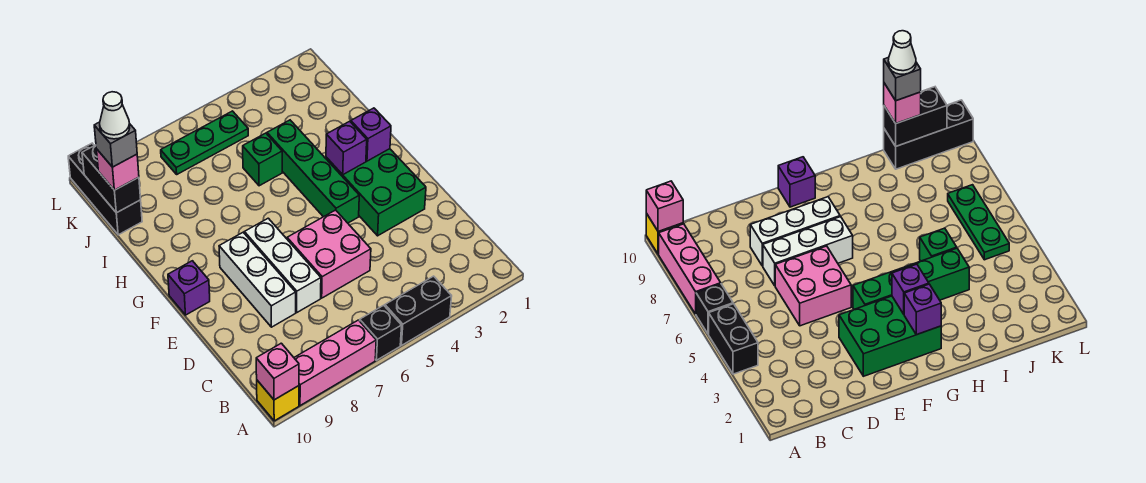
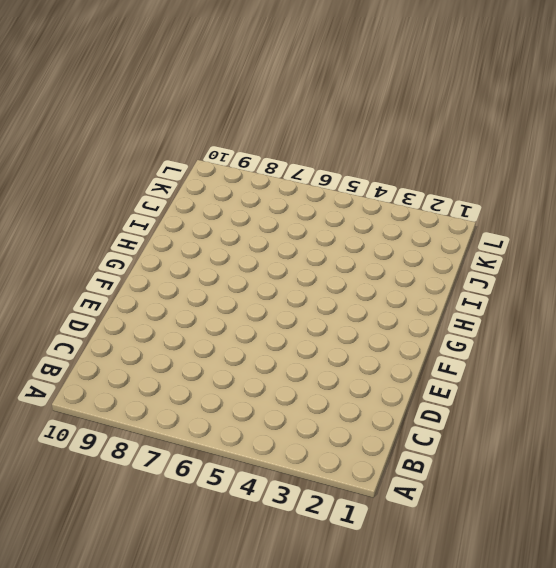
none -> black 1x2 brick [385,276,452,345]
none -> black 1x1 brick [360,305,402,360]
none -> pink 1x3 brick [294,320,376,406]

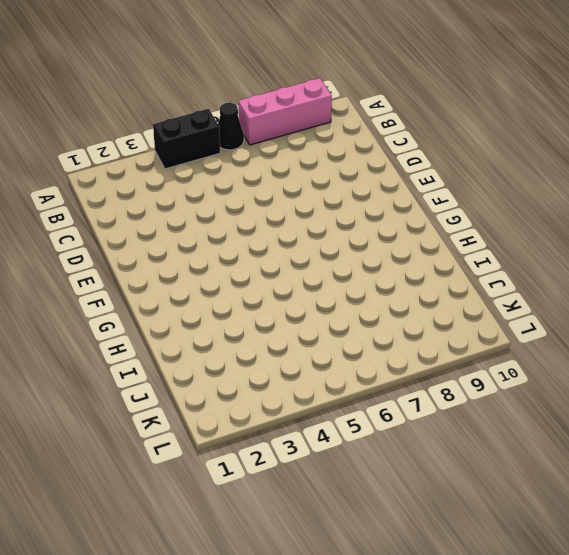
black 1x1 cone [218,103,244,150] -> black 1x1 brick [360,305,402,360]
none -> yellow 1x1 brick [257,380,299,421]
none -> pink 2x2 brick [287,210,371,298]
none -> white 1x3 brick [244,218,321,312]

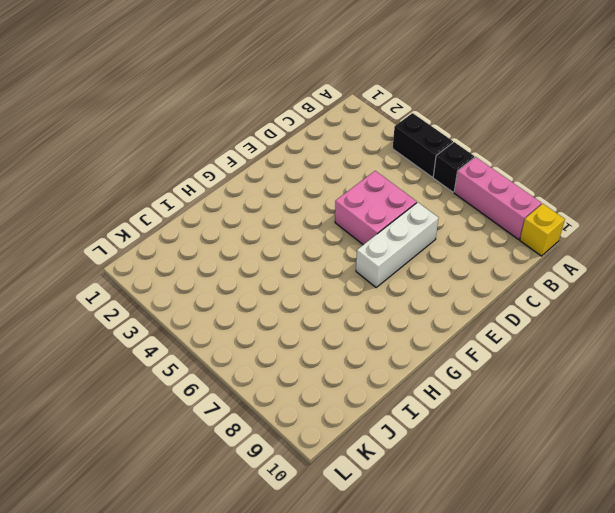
none -> white 1x3 brick [219,233,296,327]
none -> green 2x3 brick [326,149,426,236]
none -> green 1x4 brick [267,120,359,223]

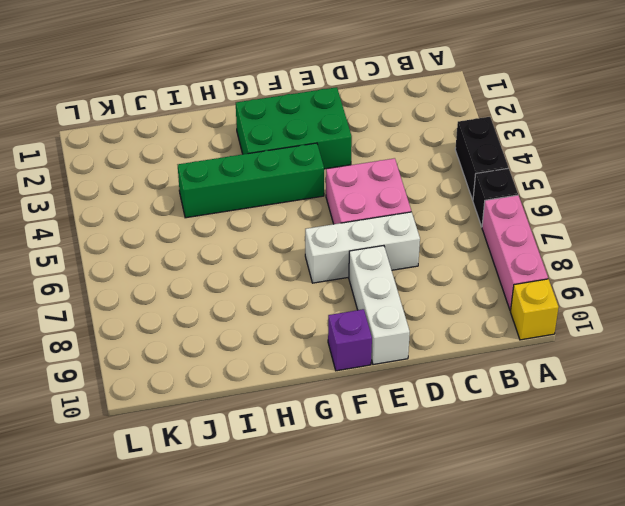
white 1x3 brick [349,246,410,365] -> white 1x3 brick turned to [219,233,296,327]
none -> green 1x1 brick [243,133,282,186]
none -> black 1x3 brick [68,143,142,235]
none -> green 1x3 plate [161,111,248,174]

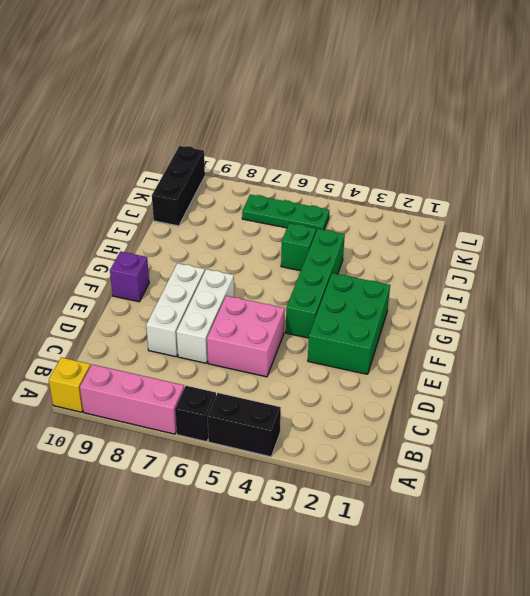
none -> pink 1x1 brick [256,343,299,400]
none -> purple 1x1 brick [351,108,391,161]
none -> purple 1x1 brick [326,121,367,175]

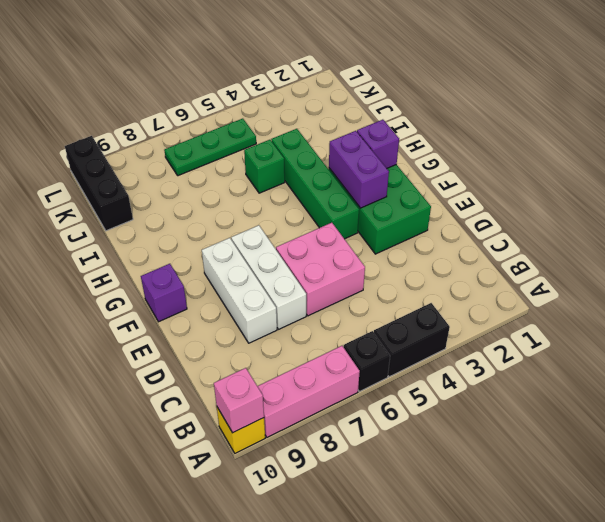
purple 1x2 brick [329,131,389,208] -> purple 1x1 brick [326,121,367,175]
none -> black 1x2 brick [82,145,141,213]
none -> pink 1x1 brick [96,149,139,190]
none -> grey 1x1 brick [94,122,137,167]

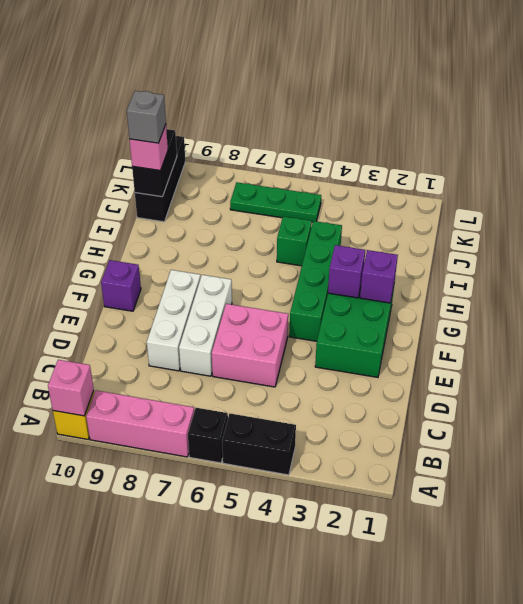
none -> white 1x1 cone [100,92,130,139]

